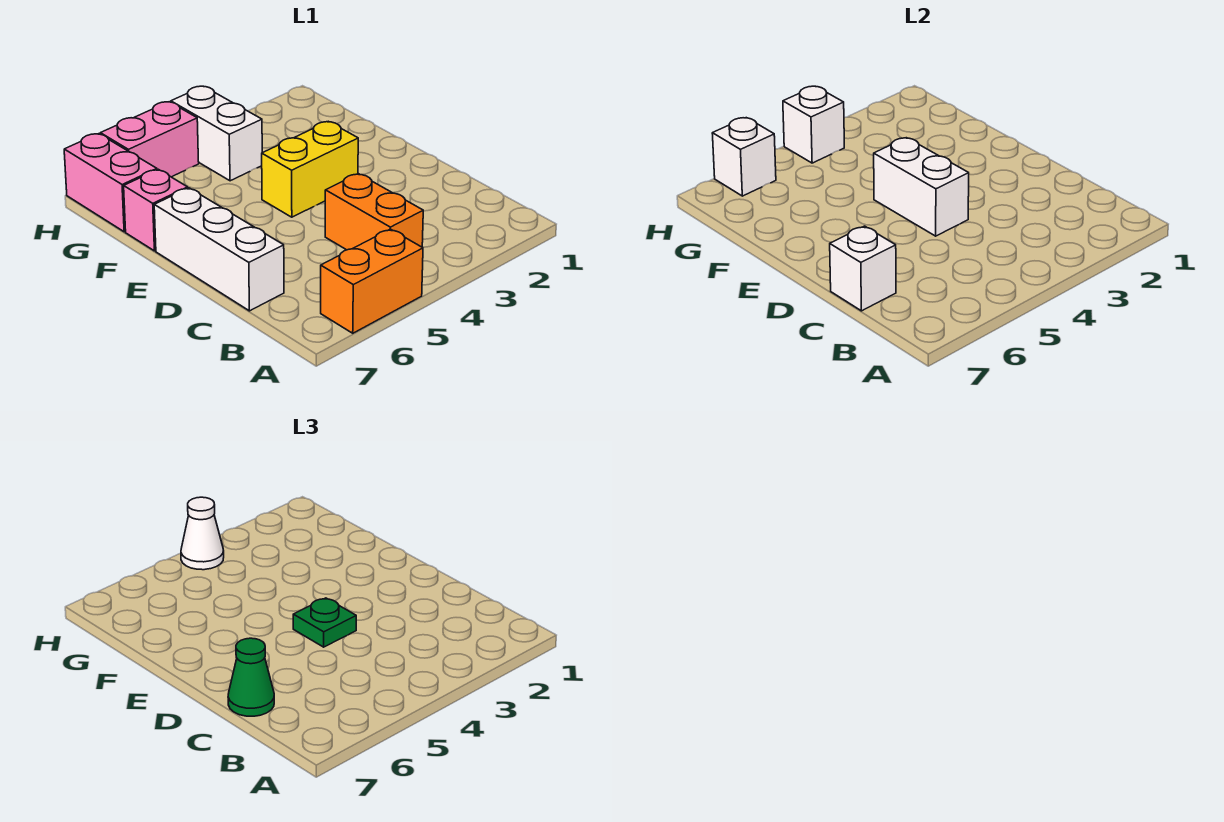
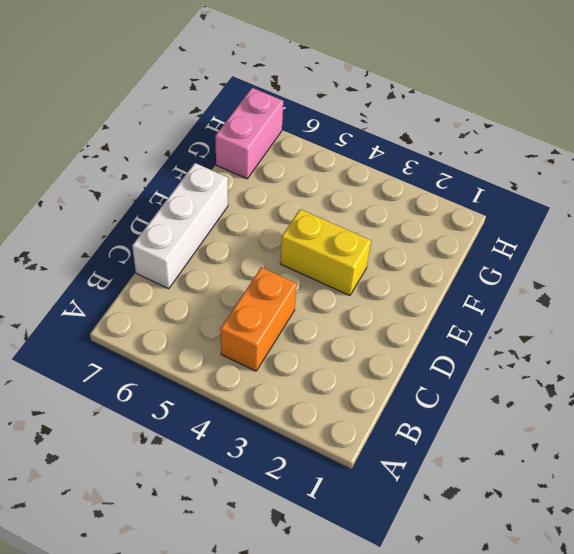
none -> orange 1x2 brick [321,229,423,333]
none -> pink 1x1 brick [124,169,188,251]
none -> white 1x2 brick [171,86,262,181]

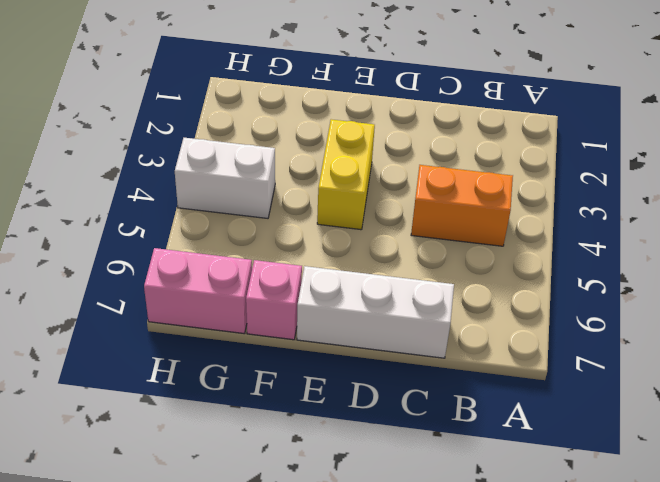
none -> orange 1x2 brick [321,229,423,333]
none -> pink 1x2 brick [100,102,199,177]
none -> white 1x1 brick [830,226,896,311]

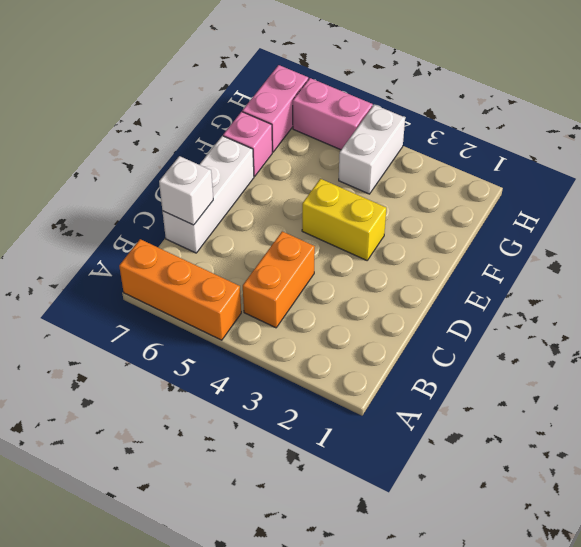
orange 1x3 brick [119,239,241,340] -> orange 1x2 brick [321,229,423,333]
none -> white 1x2 brick [874,138,969,236]
none -> white 1x1 brick [783,86,844,163]
none -> white 1x1 brick [712,118,776,196]

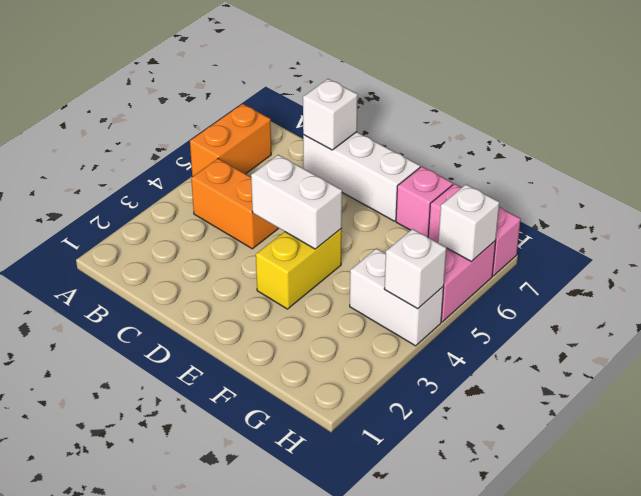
none -> green 1x1 cone [228,638,274,716]
none -> green 1x1 plate [293,598,356,647]
none -> white 1x1 cone [181,497,224,570]

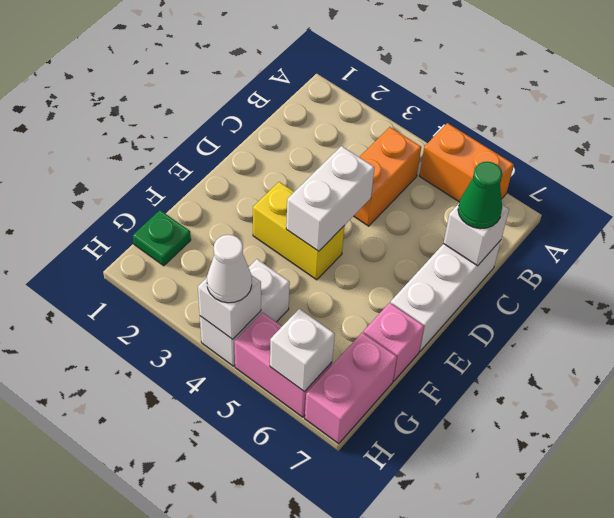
green 1x1 plate [133,210,191,266] -> green 1x1 plate moved to [293,598,356,647]

